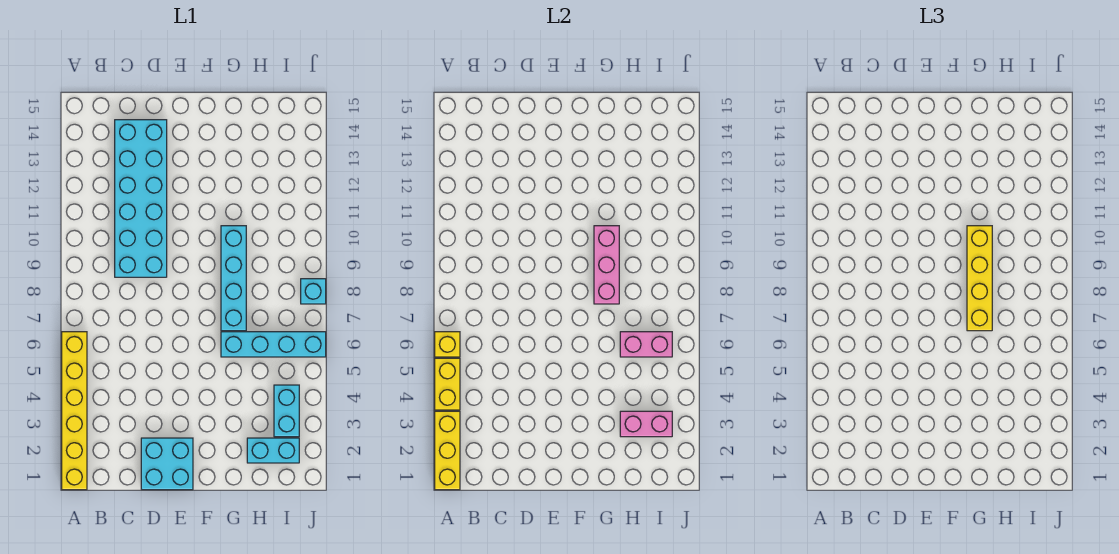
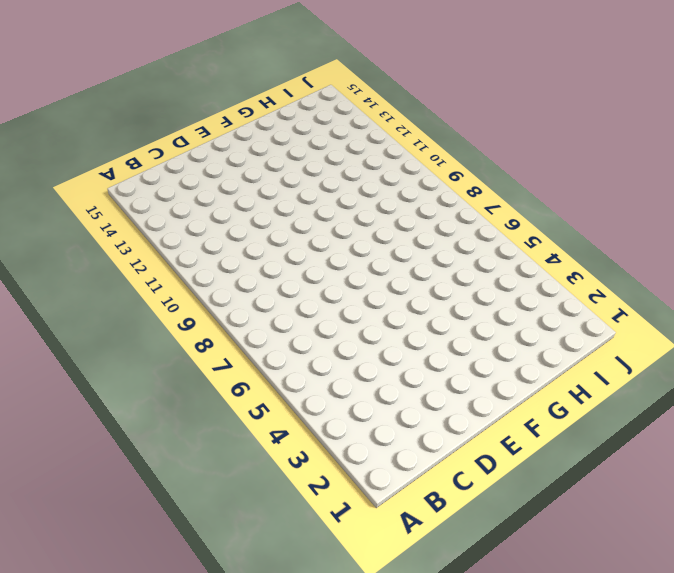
none -> yellow 1x6 brick [62,332,87,490]
none -> cyan 2x6 brick [115,120,167,277]
none -> cyan 2x2 brick [141,438,193,490]

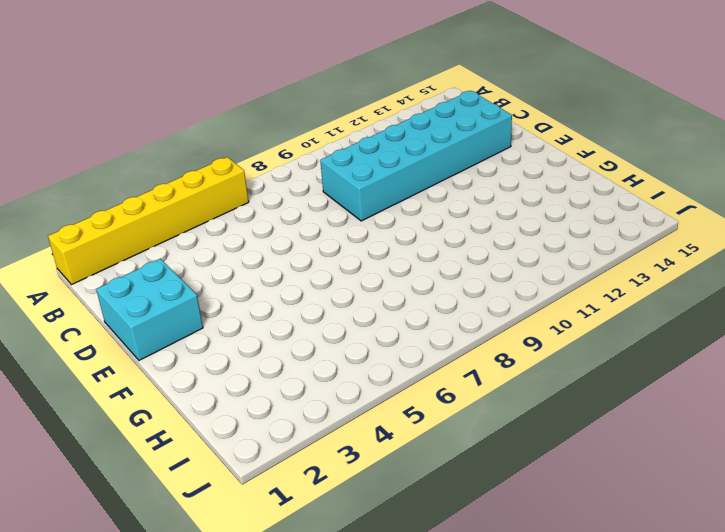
none -> cyan 1x4 brick [221,332,326,357]
none -> cyan 1x4 brick [221,226,246,331]
none -> cyan 1x2 brick [247,438,299,463]

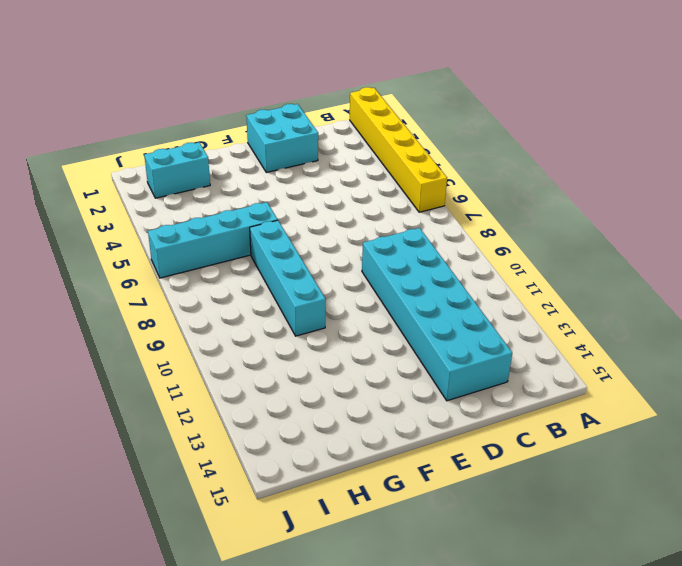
none -> cyan 1x2 brick [274,385,299,437]
none -> cyan 1x1 brick [301,279,326,304]
none -> yellow 1x3 brick [435,411,460,490]

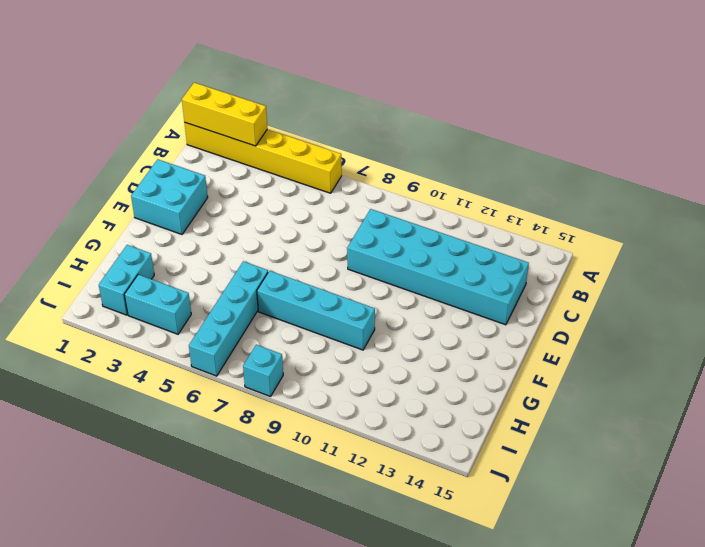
none -> yellow 1x2 brick [435,358,460,410]
none -> yellow 1x1 brick [435,332,460,357]
none -> pink 1x3 brick [594,226,619,304]

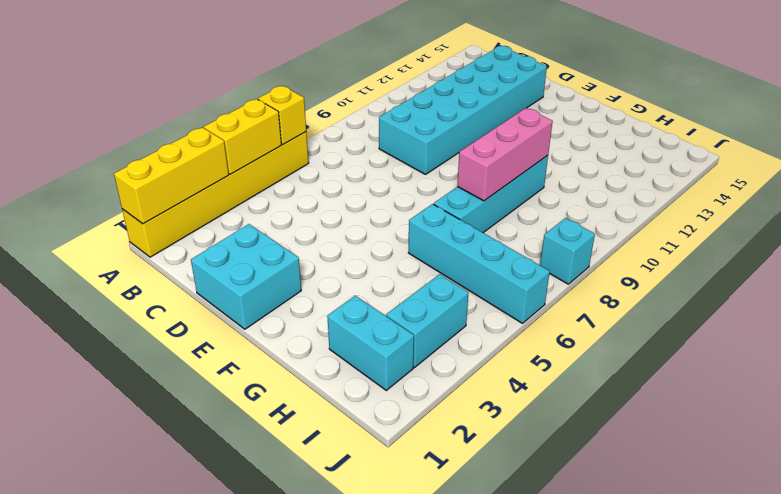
none -> pink 1x2 brick [620,411,672,437]
none -> pink 1x2 brick [620,332,672,357]
none -> yellow 1x4 brick [967,226,992,331]

